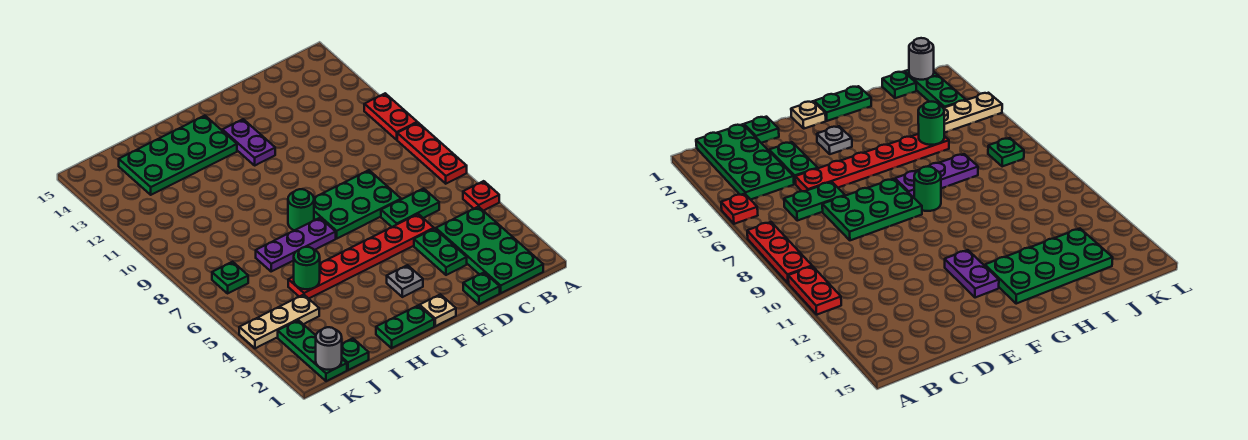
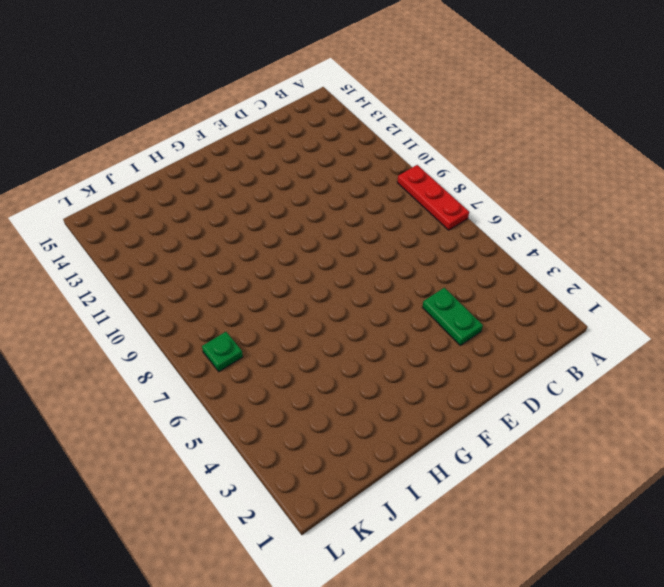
none -> red 1x1 plate [463,181,499,211]
none -> red 1x2 plate [364,93,417,140]
none -> green 2x4 plate [436,207,543,293]

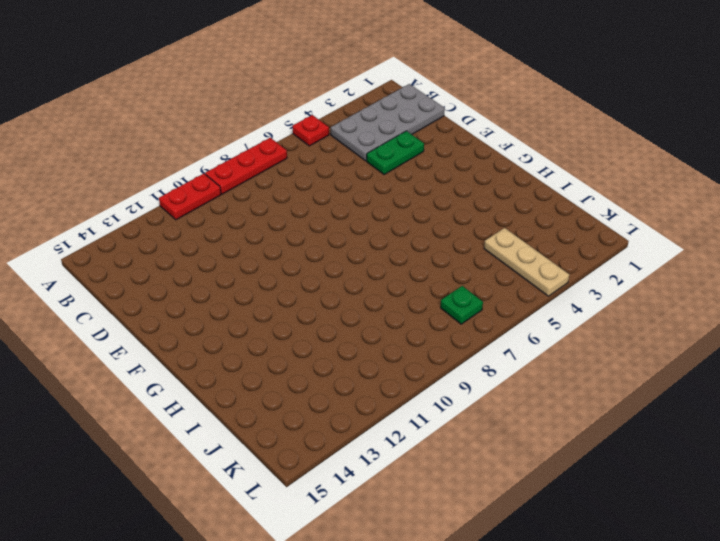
grey 2x4 plate [331,84,445,161] -> green 2x4 plate [436,207,543,293]
none -> green 1x2 plate [381,188,439,227]
none -> green 1x1 plate [463,273,500,304]
none -> red 1x6 plate [288,214,434,299]

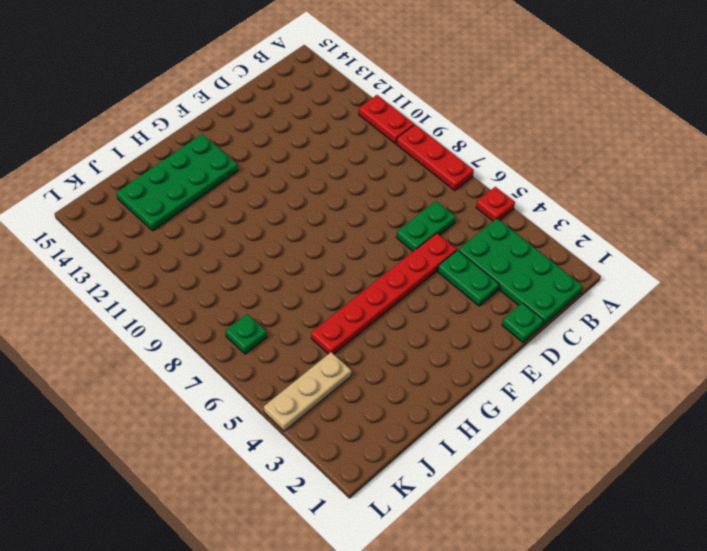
none -> green 2x3 plate [314,170,401,238]
none -> tan 1x1 plate [420,294,456,326]
none -> grey 1x1 plate [387,265,423,297]

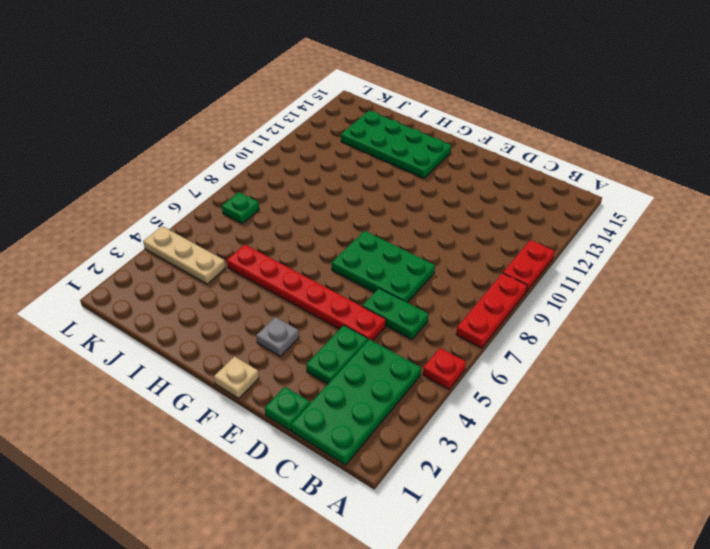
none -> purple 1x2 plate [222,119,275,165]
none -> green 1x2 plate [376,305,434,348]
none -> purple 1x3 plate [256,218,336,271]

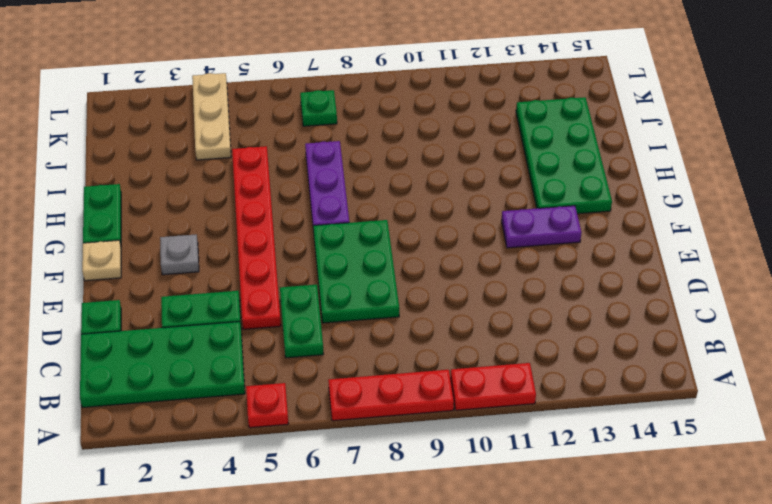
none -> green 1x1 round brick [288,189,314,230]
none -> green 1x1 plate [342,338,369,370]
none -> green 1x3 plate [278,320,347,381]

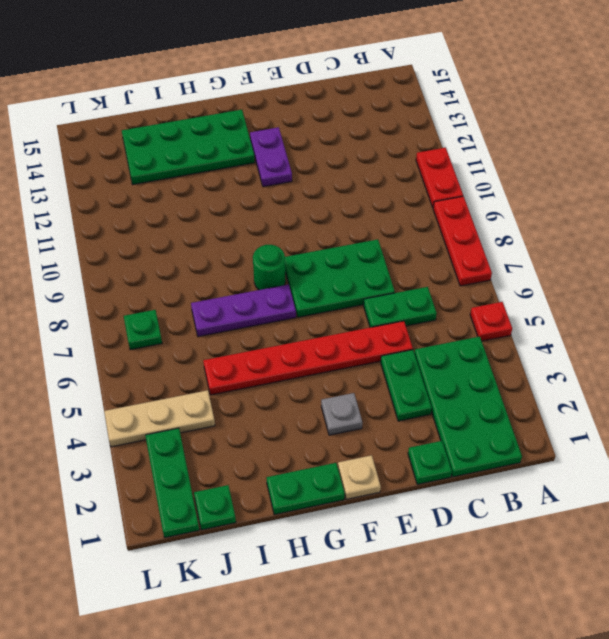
none -> green 1x1 round brick [294,247,320,289]
none -> grey 1x1 round brick [316,327,342,370]

